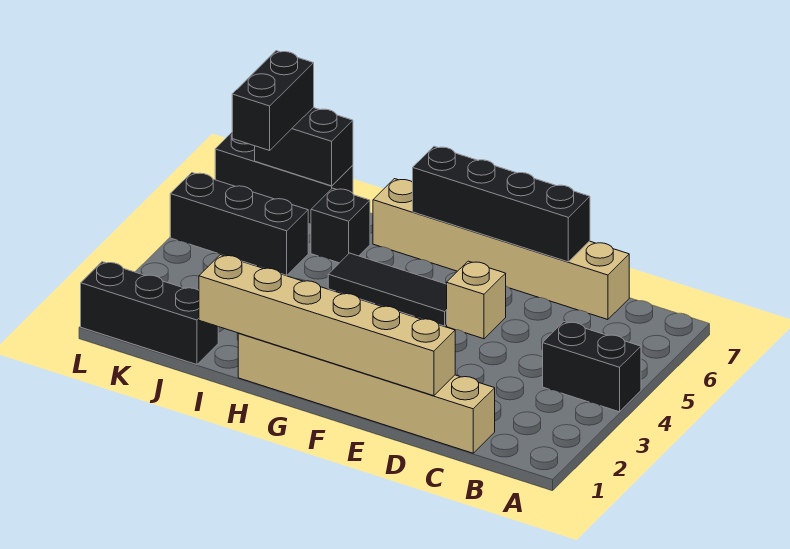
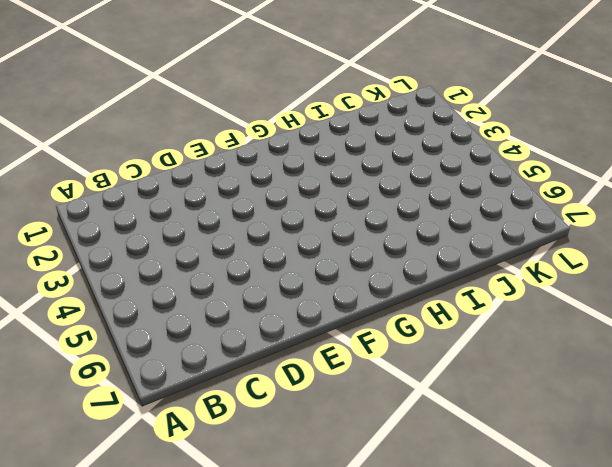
none -> black 1x2 brick [543,322,641,412]
none -> tan 1x6 brick [238,333,495,453]
none -> tan 1x6 brick [373,179,629,320]

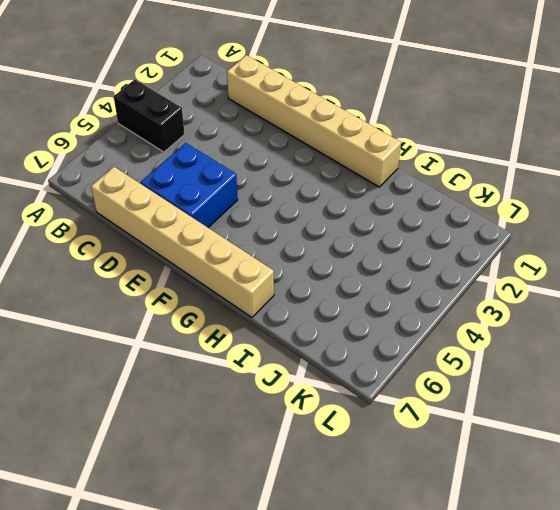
blue 2x2 brick [141,143,238,227] -> tan 1x1 brick [447,261,506,339]
none -> black 1x3 tile [328,253,447,326]
none -> black 1x1 brick [311,188,370,263]
none -> black 1x3 brick [81,262,218,365]

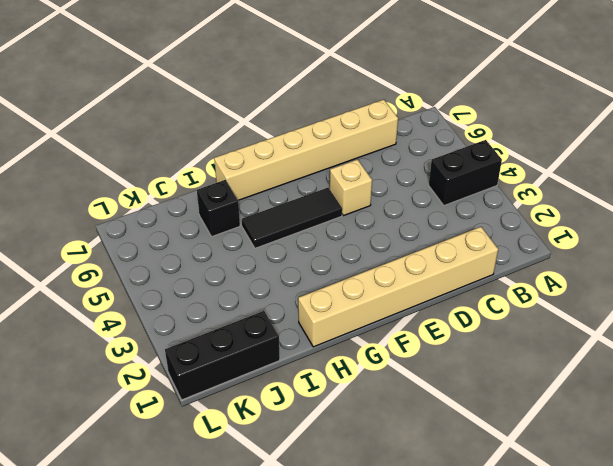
none -> black 1x3 brick [170,173,308,275]
none -> black 1x3 brick [215,133,353,224]
none -> tan 1x6 brick [199,255,455,396]

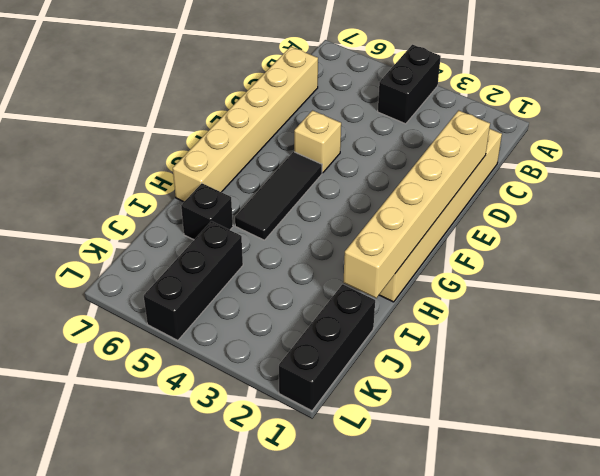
none -> black 1x3 brick [215,133,353,224]
none -> black 1x4 brick [413,146,590,262]
none -> black 1x2 brick [255,108,353,186]

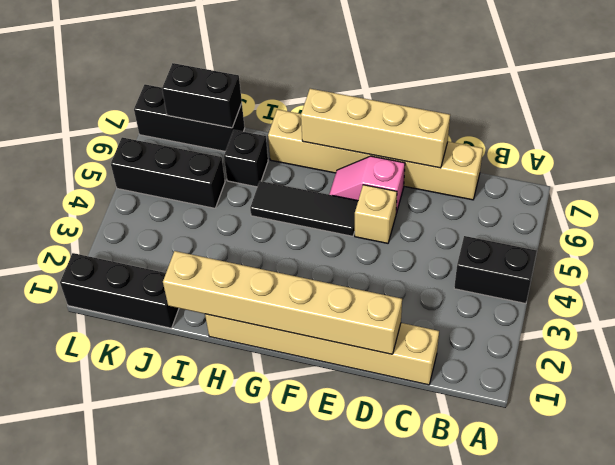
tan 1x4 brick [301,89,450,168] -> black 1x4 brick [413,146,590,262]
pink 1x2 slope [329,156,405,213] -> none
none -> black 1x2 brick [232,51,314,150]

